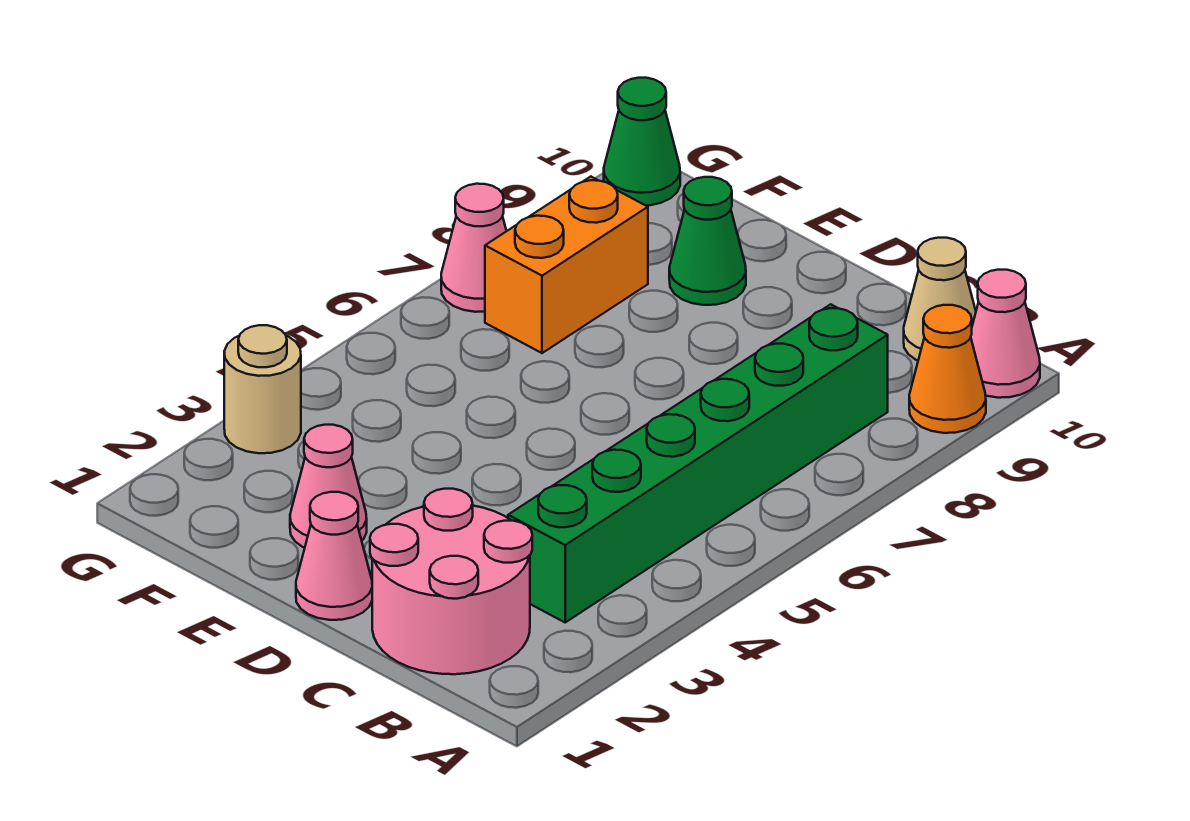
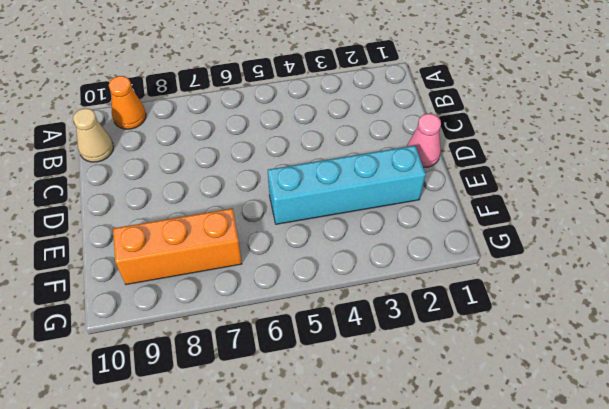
cyan 1x4 brick [268,146,426,224] -> pink 1x1 cone [290,425,367,548]
orange 1x3 brick [113,208,242,285] -> orange 1x2 brick [485,177,648,353]
none -> pink 1x1 cone [971,270,1040,398]
none -> pink 2x2 round brick [370,489,532,674]
none -> green 1x6 brick [508,304,888,622]

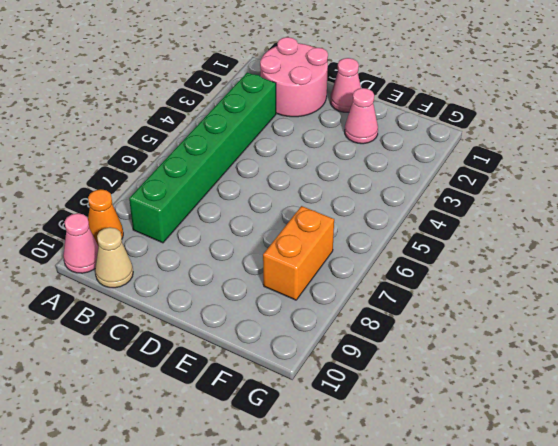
none -> green 1x1 cone [669,177,746,305]
none -> tan 1x1 round brick [224,325,301,453]
none -> pink 1x1 cone [441,184,506,312]

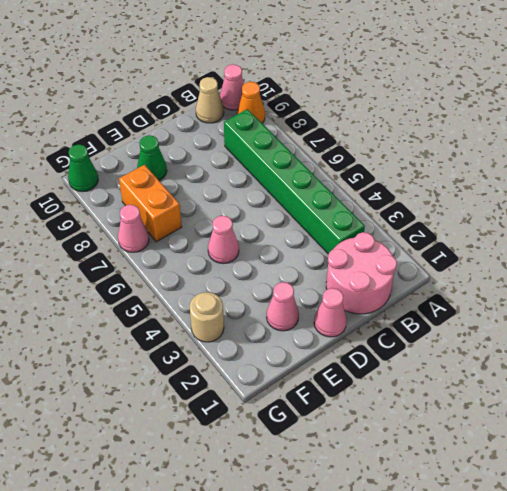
pink 1x1 cone [208,216,239,264] -> none

